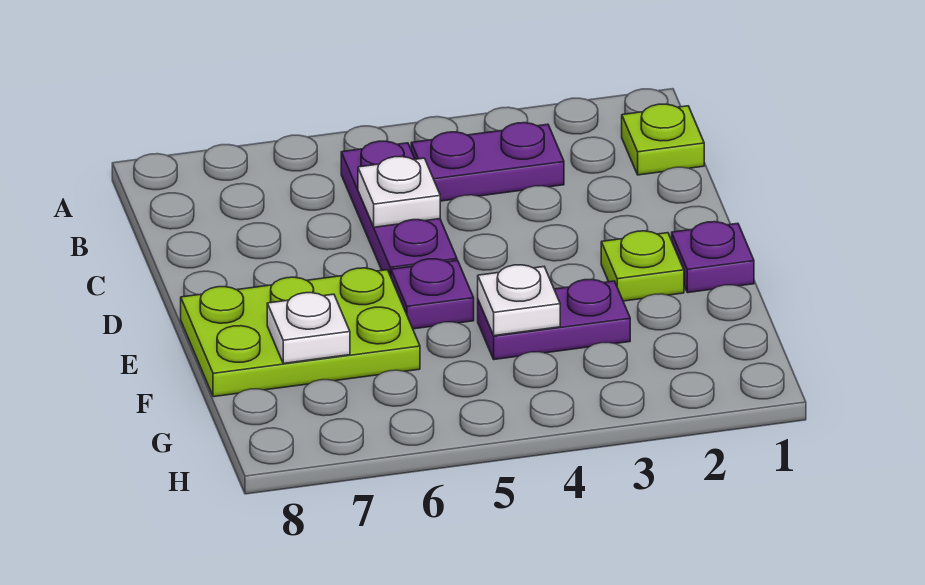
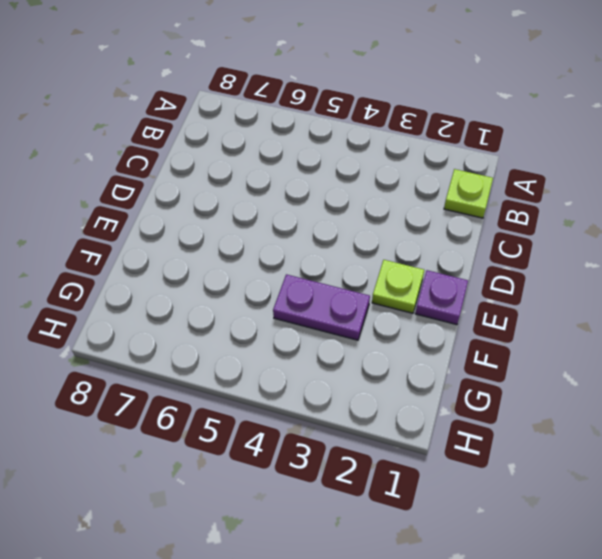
none -> purple 1x2 plate [411,123,564,201]
none -> purple 1x3 plate [341,141,457,276]

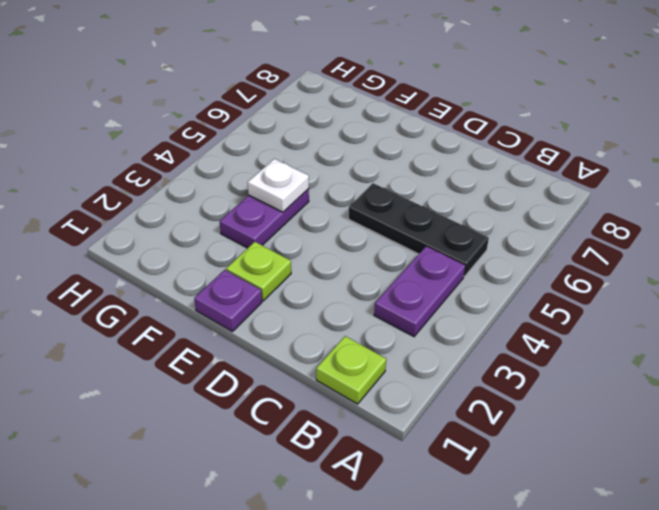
black 1x3 plate [349,183,489,277] -> purple 1x3 plate [341,141,457,276]
none -> purple 1x1 plate [391,259,474,329]
none -> lime 2x3 plate [181,268,420,397]

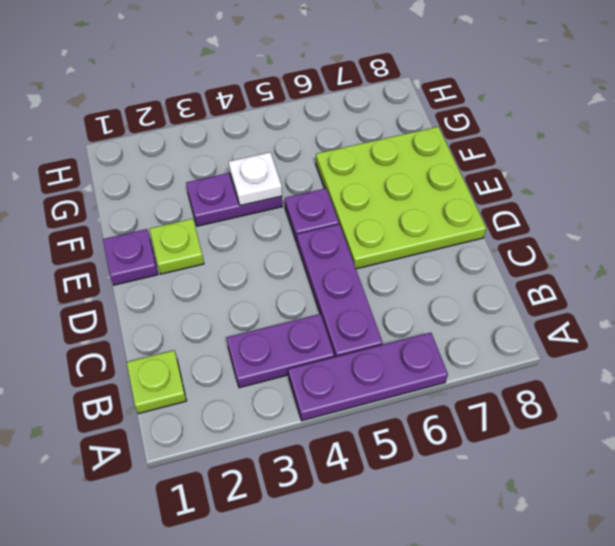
purple 1x3 plate [288,333,448,421] -> none
lime 3x3 plate [316,127,486,269] -> lime 2x3 plate [181,268,420,397]
none -> white 1x1 plate [358,157,440,227]
none -> white 1x1 plate [267,293,350,363]

